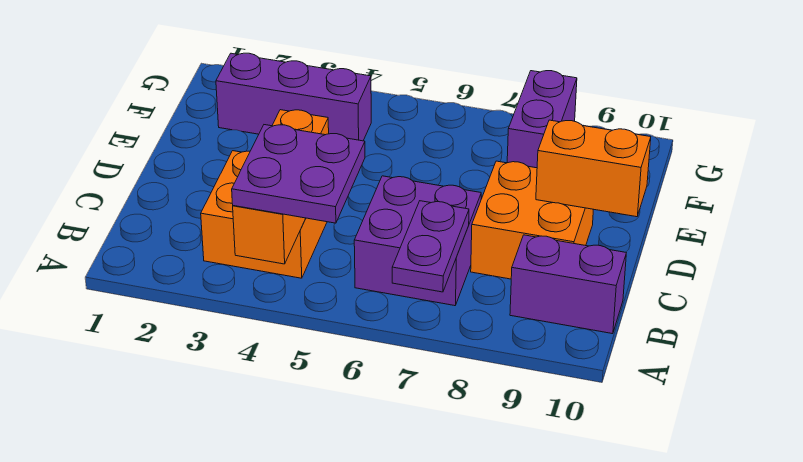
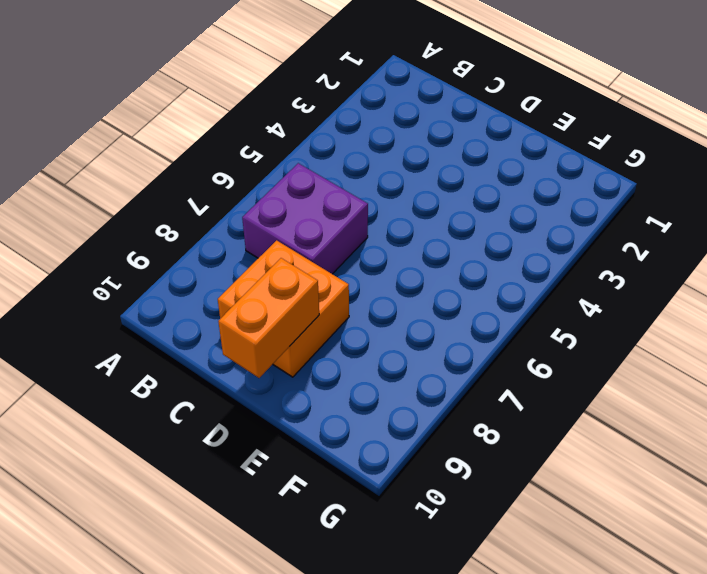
none -> orange 2x2 brick [201,151,327,278]
none -> purple 1x2 brick [510,235,626,334]

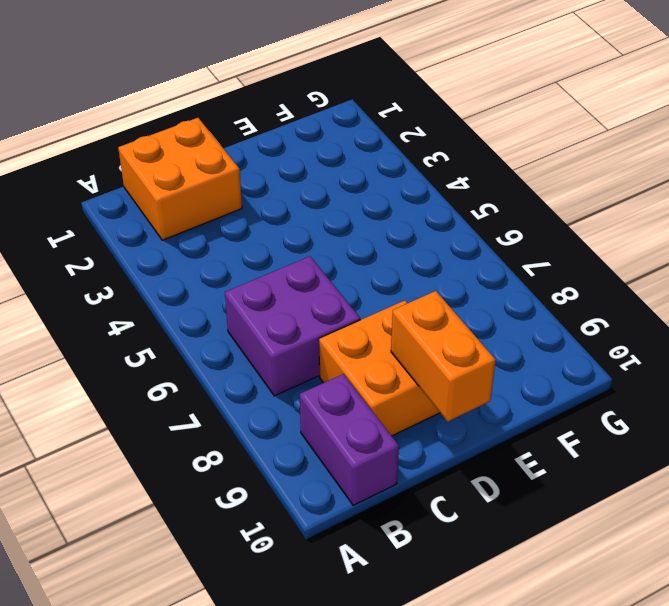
orange 2x2 brick [118,118,242,240] -> orange 2x2 brick moved to [201,151,327,278]
none -> purple 1x3 brick [216,53,371,141]
none -> purple 1x2 brick [507,71,577,168]

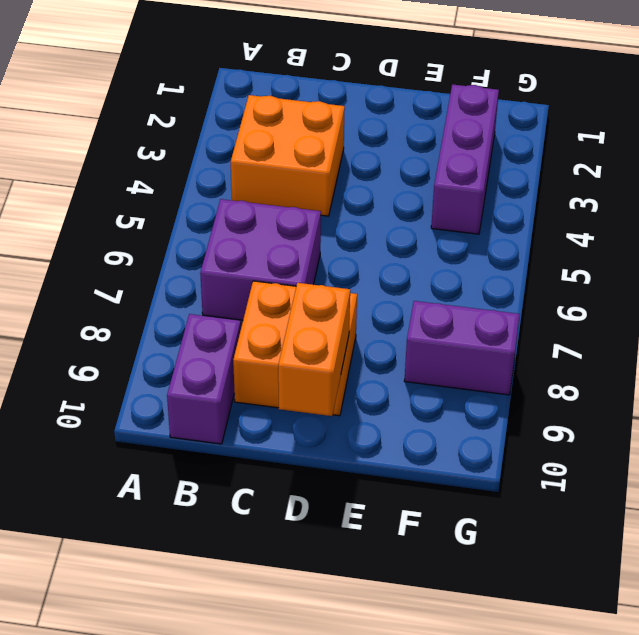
none -> orange 1x3 brick [233,110,329,264]
none -> purple 1x2 plate [392,201,469,292]

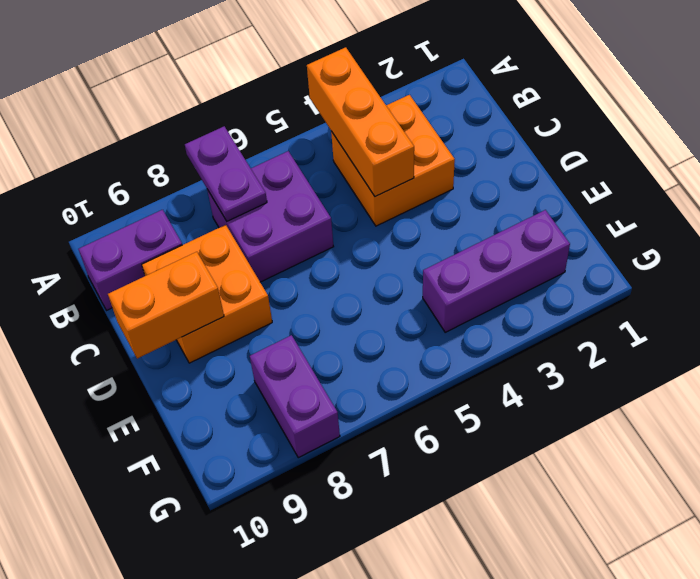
none -> purple 2x2 plate [232,125,365,223]

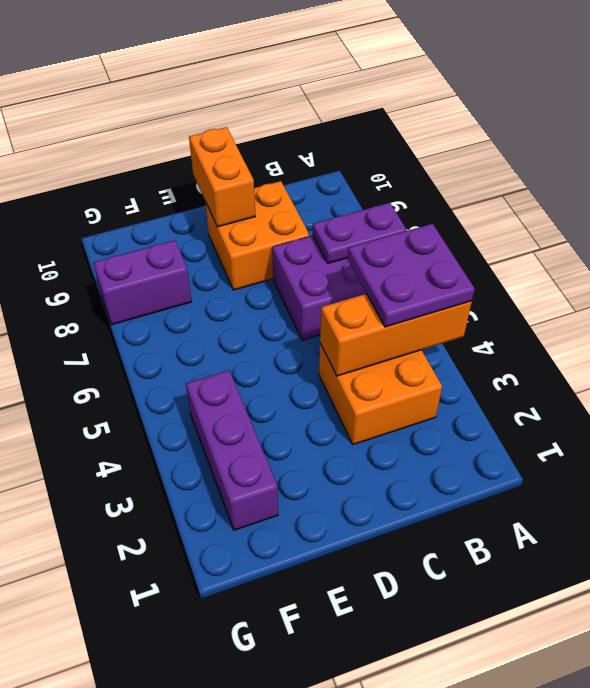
none -> purple 1x2 brick [510,235,626,334]

